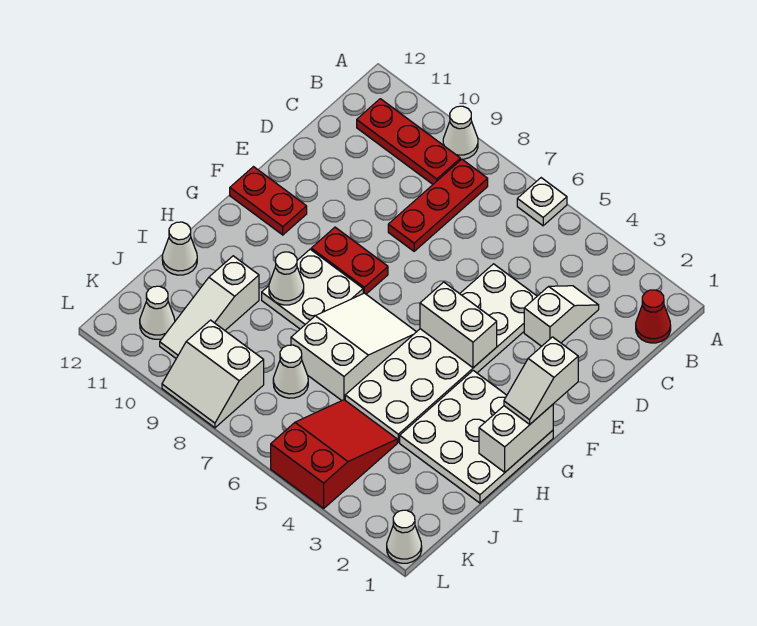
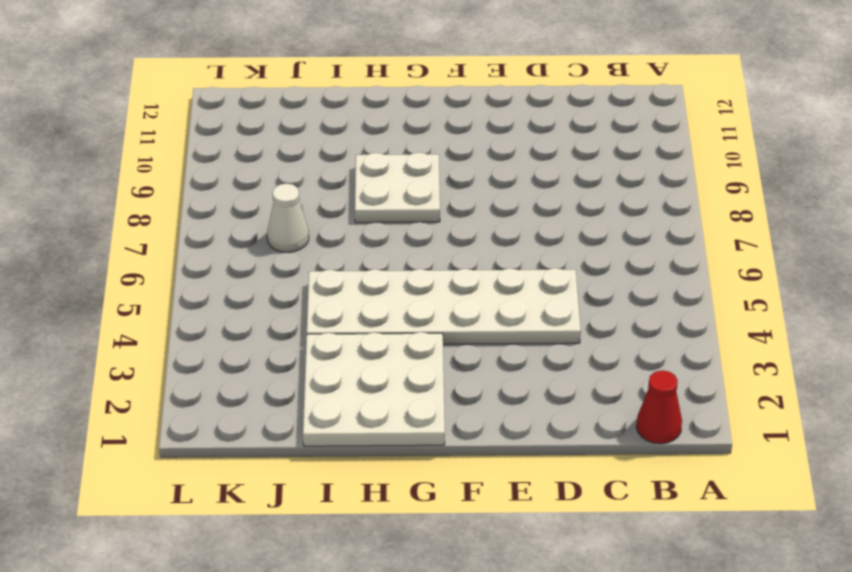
none -> white 1x1 plate [517,178,567,226]
none -> white 1x1 cone [443,106,478,159]
none -> red 1x3 plate [388,159,488,251]

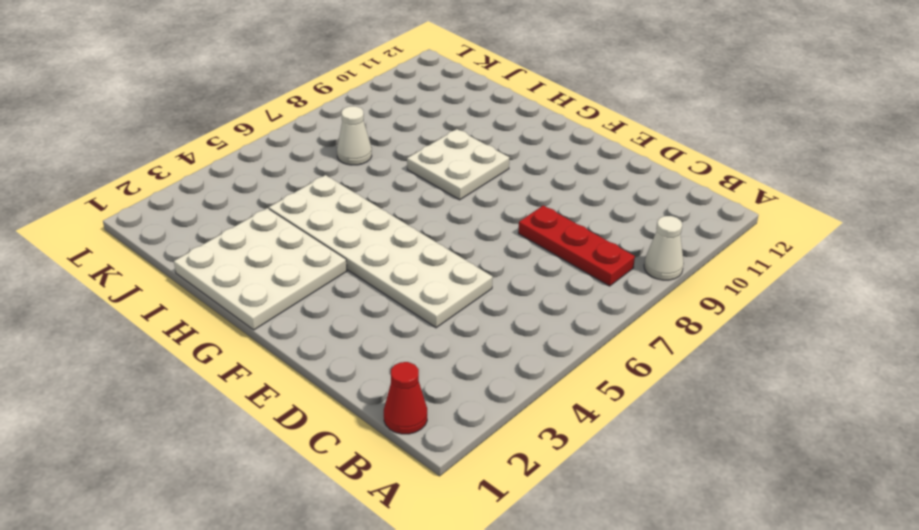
none -> white 1x1 plate [517,178,567,226]
none -> red 1x3 plate [357,99,460,184]
none -> white 1x2 slope [524,286,599,346]

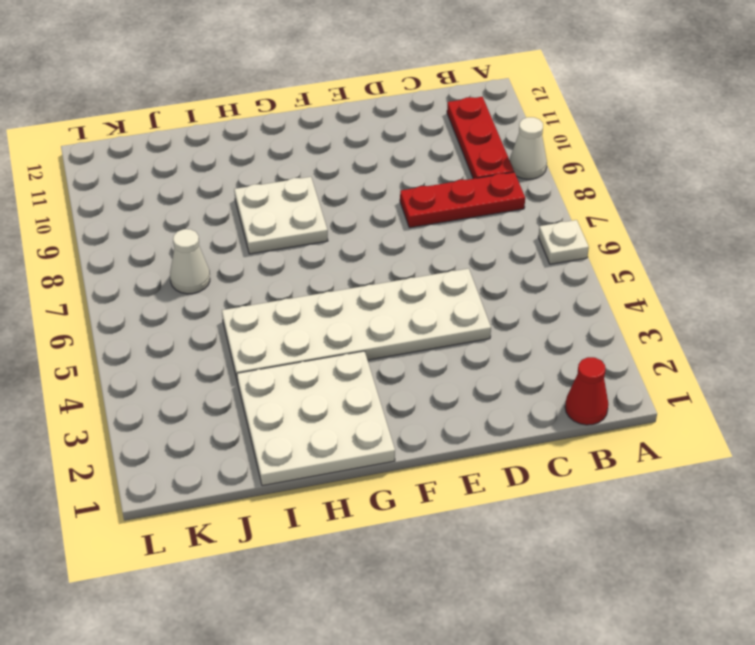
none -> white 1x2 slope [524,286,599,346]
none -> red 1x2 plate [311,227,388,294]
none -> red 1x2 plate [230,167,307,235]

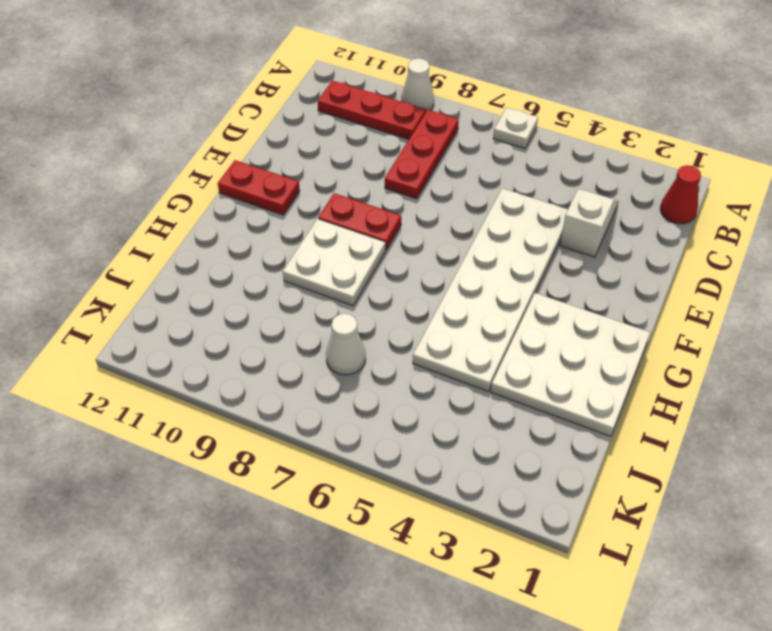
none -> white 2x3 slope [291,293,416,401]
none -> white 1x3 slope [160,256,259,358]
none -> white 1x1 cone [162,222,197,275]

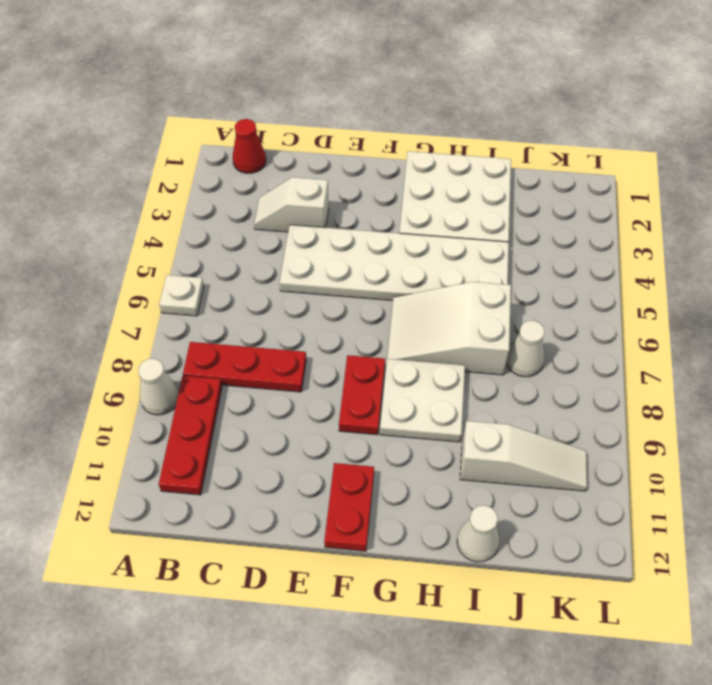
none -> red 2x3 slope [271,400,397,508]
none -> white 2x2 slope [162,320,264,428]
none -> white 1x1 cone [140,286,175,339]

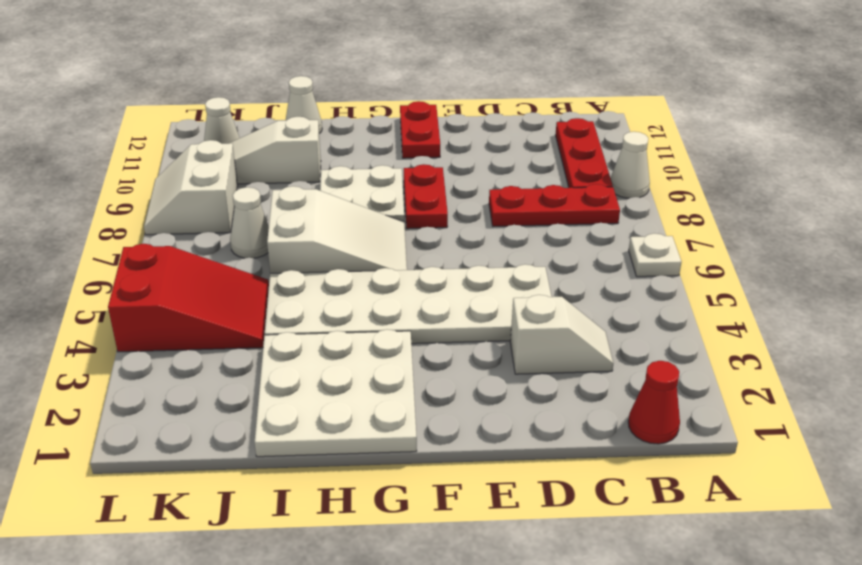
none -> white 1x1 cone [387,510,422,563]
none -> white 1x2 brick [420,282,497,368]
none -> white 1x2 brick [479,405,553,472]

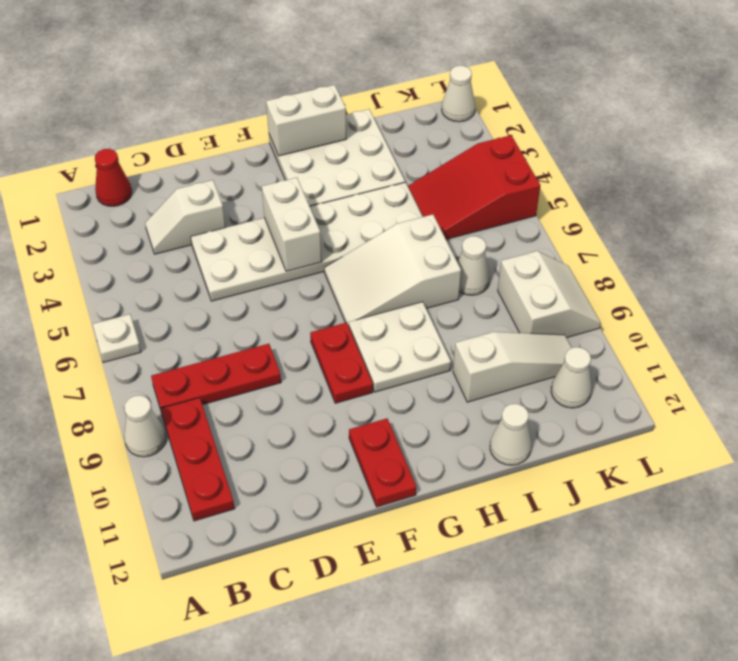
none -> white 1x1 cone [269,252,304,305]
none -> white 1x2 slope [504,337,578,424]

